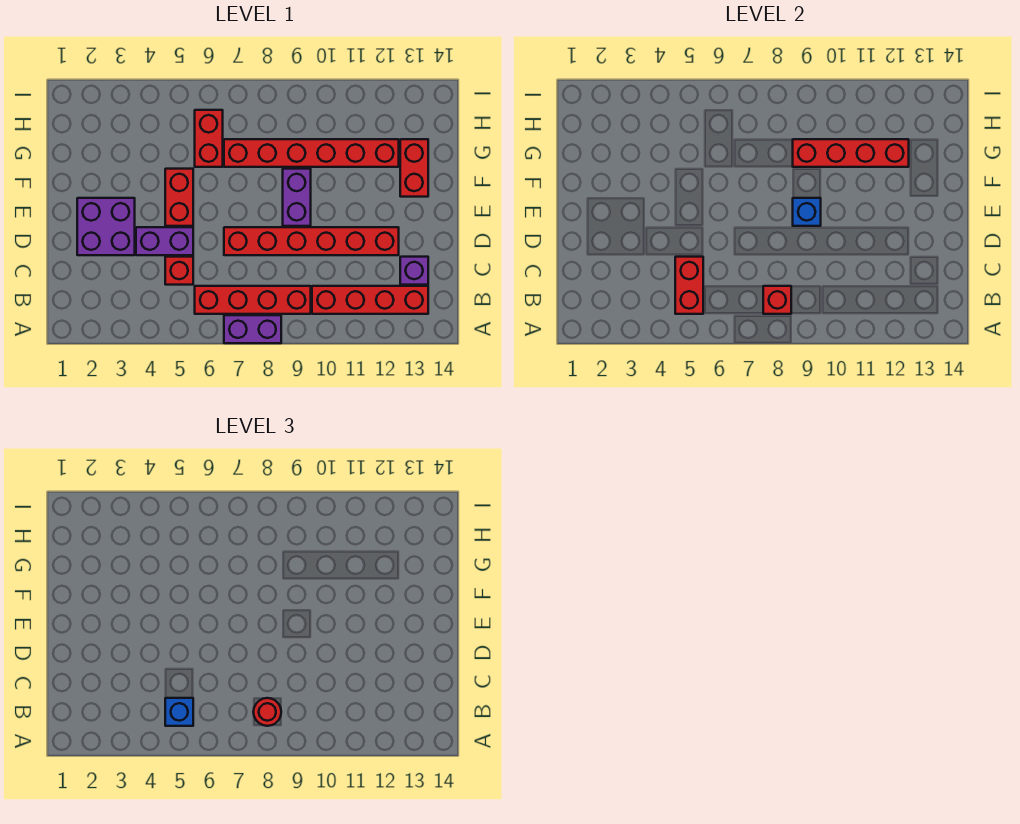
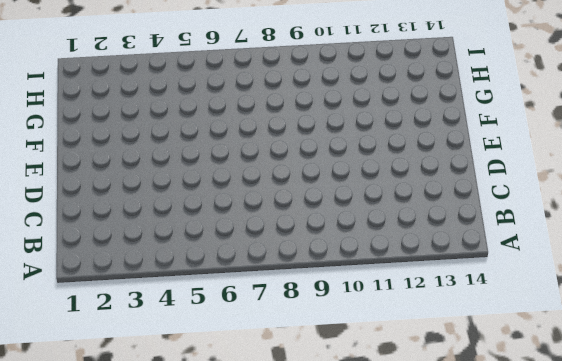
none -> purple 1x2 brick [224,315,281,343]
none -> red 1x4 brick [195,286,311,314]
none -> red 1x4 brick [312,286,428,314]

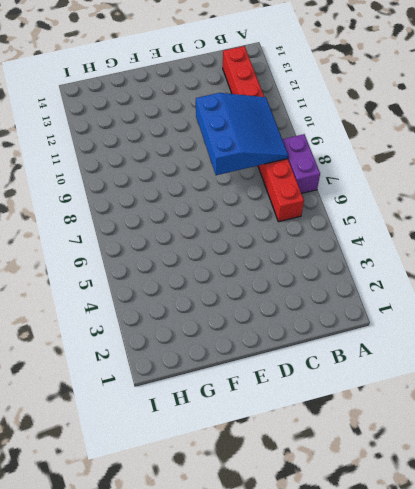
blue 3x3 slope [196,93,288,175] -> red 1x1 brick [763,286,791,314]
none -> red 1x1 brick [165,257,193,285]
none -> purple 1x1 brick [400,257,428,285]
none -> purple 2x2 brick [77,198,135,255]

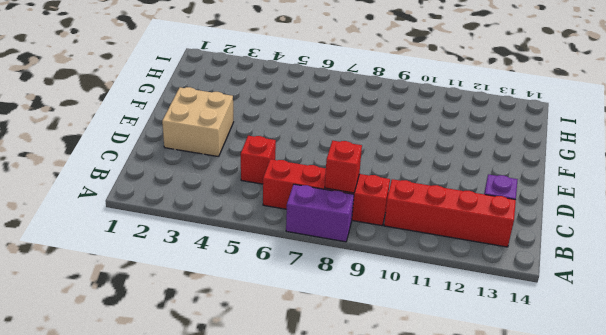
tan 2x2 brick [162,87,233,157] -> purple 2x2 brick [77,198,135,255]
none -> purple 1x2 brick [136,227,193,255]
none -> red 1x6 brick [224,227,399,255]
none -> red 1x2 brick [165,169,193,226]

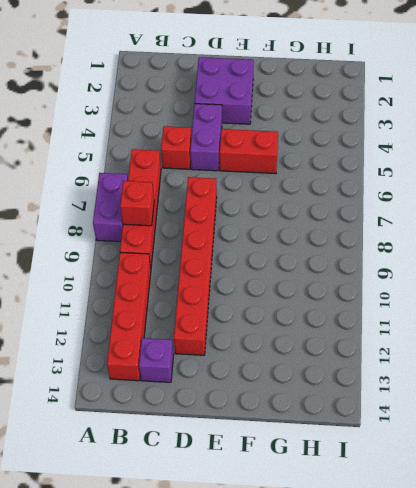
none -> purple 1x2 brick [283,169,311,226]
none -> red 1x2 brick [400,139,428,197]
none -> red 1x2 brick [195,110,223,167]

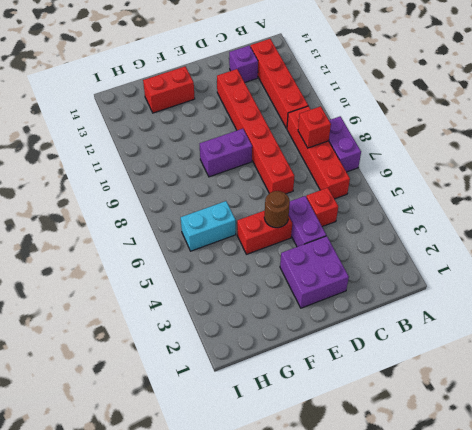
brown 1x1 round brick [264,191,290,228] -> none
cyan 1x2 brick [181,201,236,251] -> red 1x2 brick [195,110,223,167]
none -> red 1x6 brick [224,139,399,167]
none -> red 1x2 brick [675,257,703,314]
none -> blue 1x1 brick [793,198,821,226]

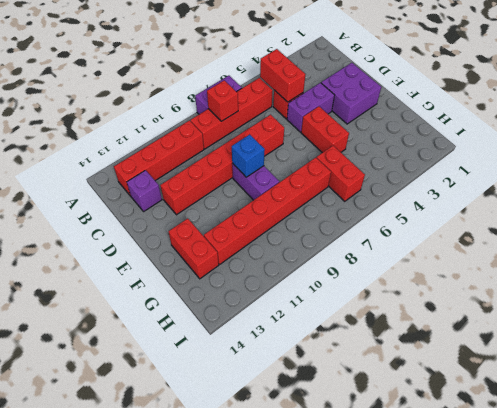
none -> red 1x4 brick [793,139,909,167]
none -> blue 1x1 brick [165,698,193,726]
none -> red 1x1 round brick [253,698,281,726]

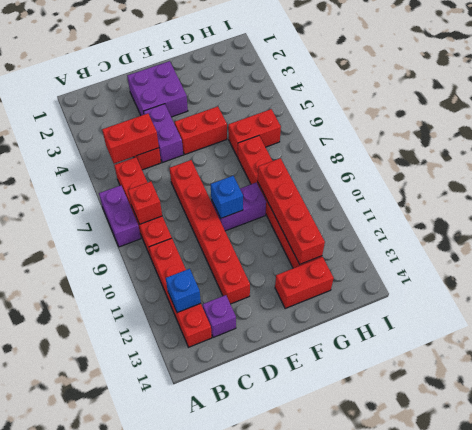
blue 1x1 brick [166,269,201,313] -> blue 1x1 brick moved to [165,698,193,726]
none -> red 1x1 round brick [253,698,281,726]

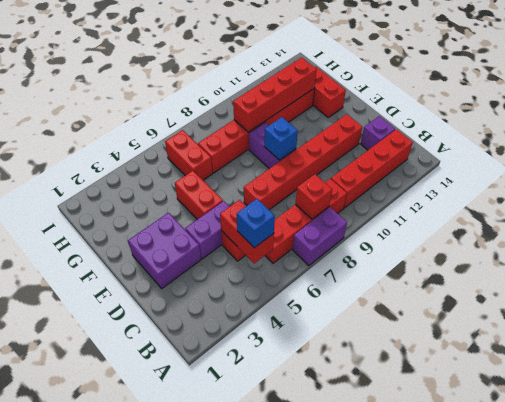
none -> red 1x1 round brick [253,698,281,726]

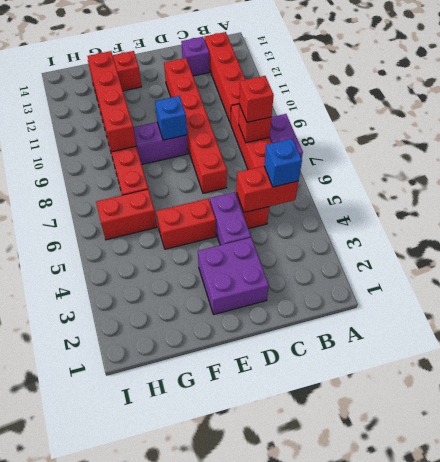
red 1x1 brick [239,76,274,122] -> red 1x1 round brick [253,698,281,726]

